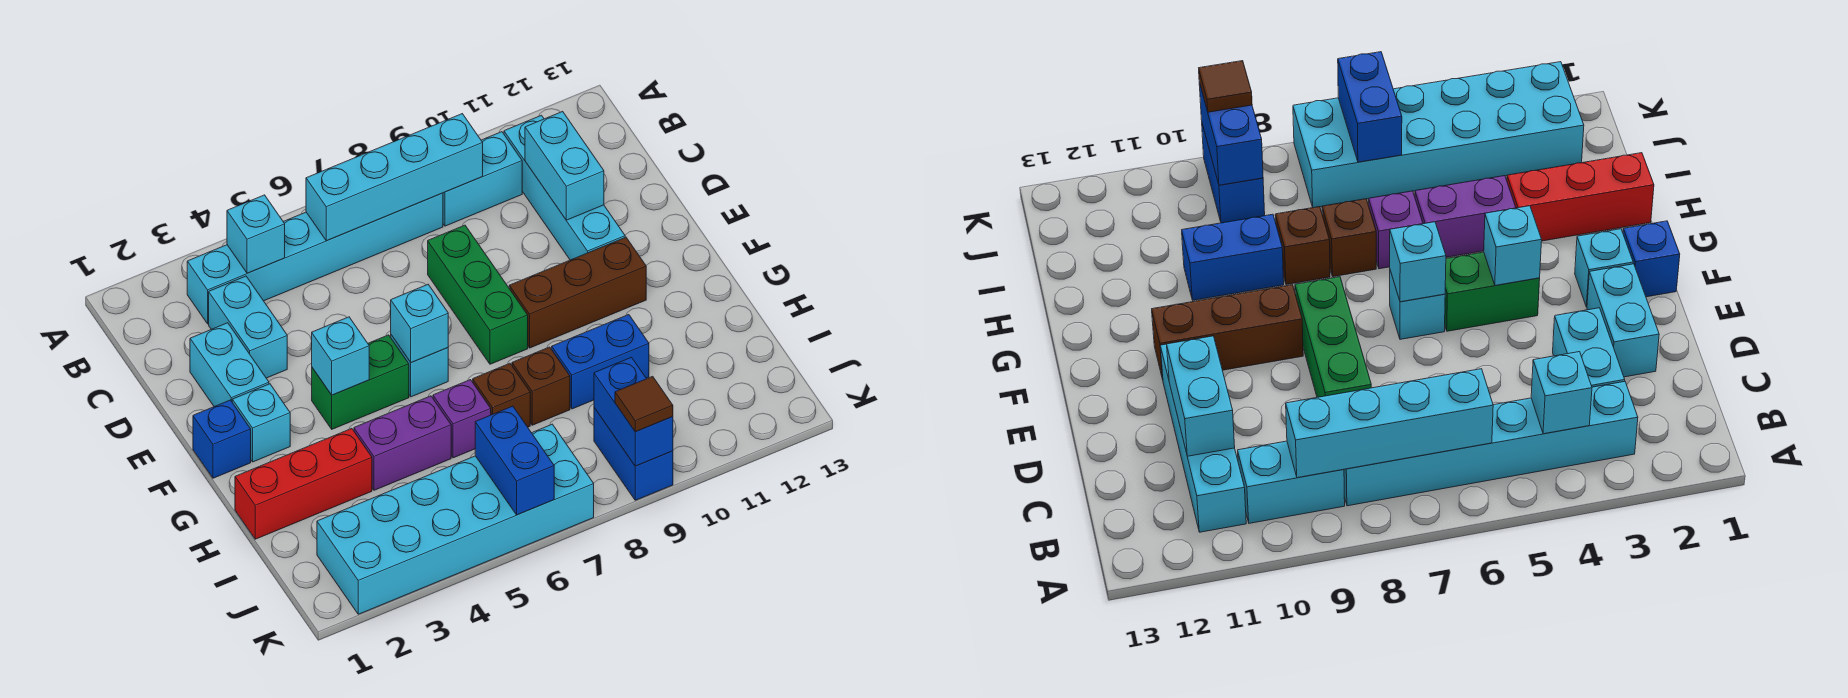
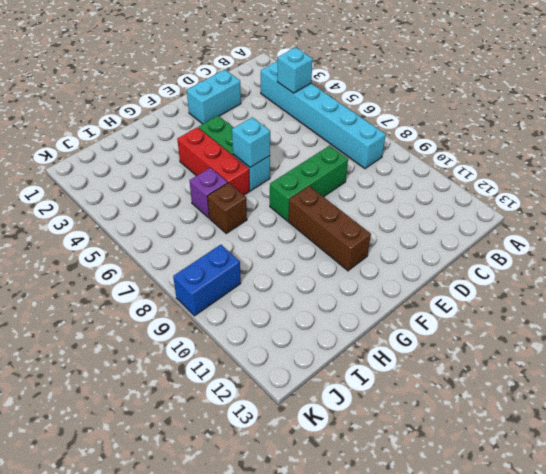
red 1x3 brick [177,127,250,195] -> red 1x3 brick moved to [235,429,372,539]
none -> cyan 1x2 brick [443,132,522,226]
none -> cyan 1x4 brick [504,115,625,260]
none -> cyan 1x2 brick [209,276,287,378]

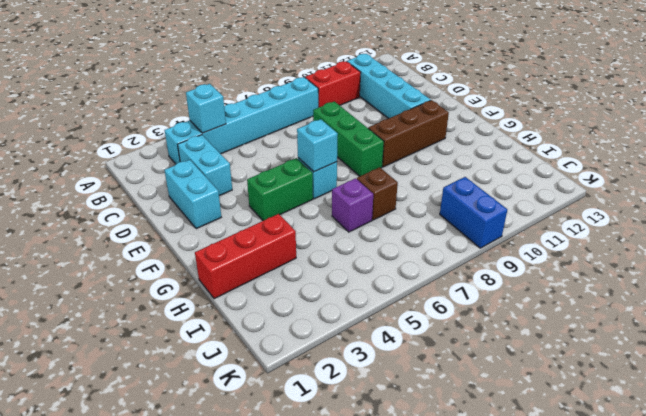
red 1x2 brick [305,61,361,108] -> cyan 1x2 brick [443,132,522,226]
none -> blue 1x1 brick [193,400,251,478]
none -> cyan 1x1 brick [232,384,290,462]
none -> purple 1x2 brick [354,396,451,490]

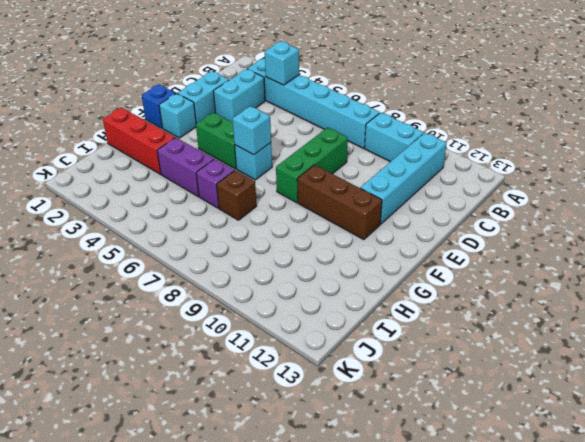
none -> brown 1x1 brick [512,347,570,425]
none -> blue 1x2 brick [552,315,649,409]
none -> cyan 2x6 brick [317,424,594,614]

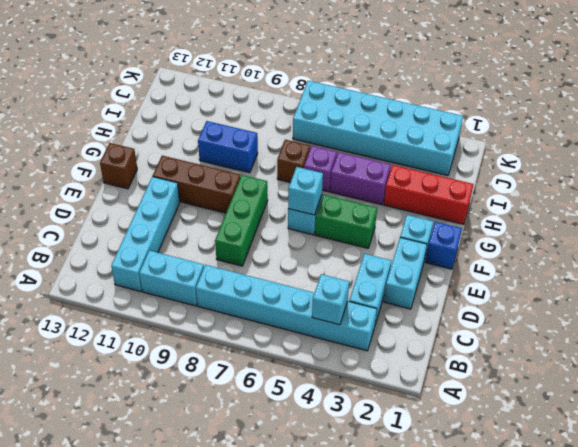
brown 1x1 brick [100,143,137,189] -> brown 1x1 brick moved to [512,347,570,425]
none -> blue 1x2 brick [594,408,673,500]
none -> cyan 1x4 brick [306,114,483,241]
none -> cyan 1x2 brick [525,111,604,220]

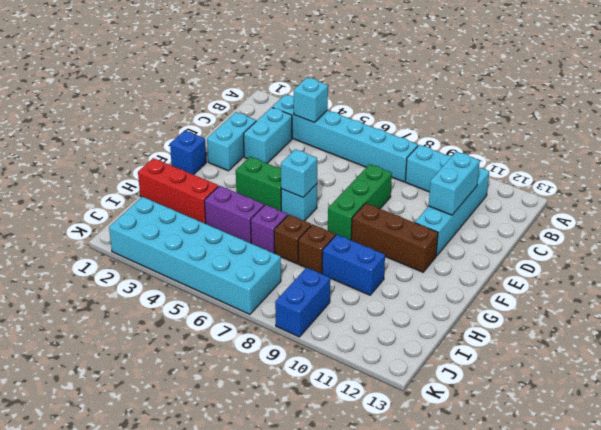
none -> cyan 1x1 brick [232,384,290,462]
none -> cyan 1x4 brick [306,114,483,241]
none -> cyan 1x1 brick [312,317,369,395]

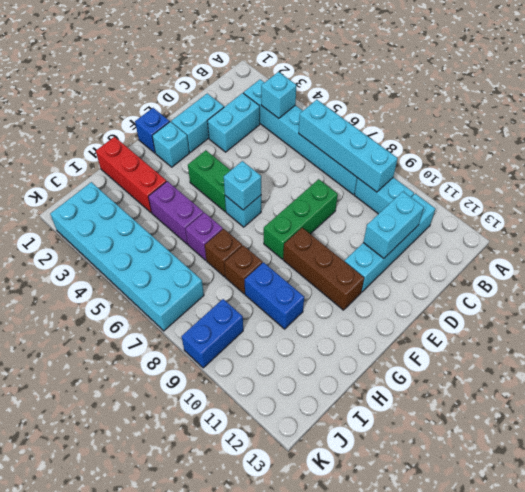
none -> cyan 1x1 brick [312,317,369,395]
none -> blue 1x2 brick [475,406,554,515]
none -> blue 1x2 brick [594,357,673,466]

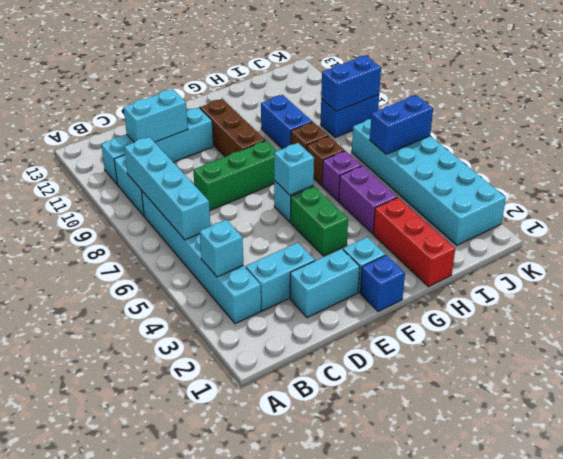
none -> cyan 1x1 brick [312,317,369,395]
none -> brown 1x1 tile [615,376,673,432]

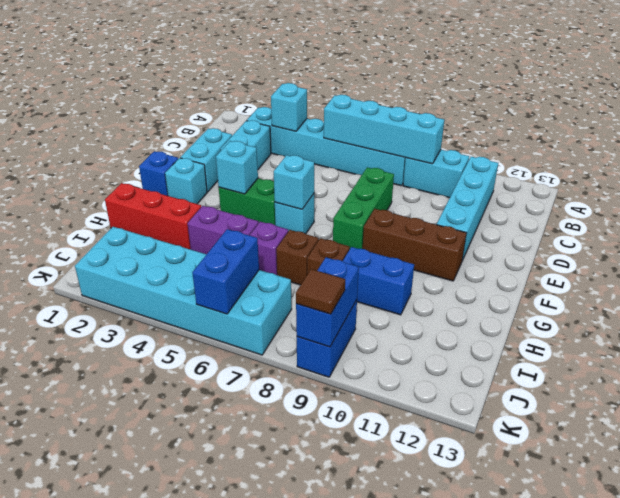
none -> cyan 1x2 brick [525,111,604,220]

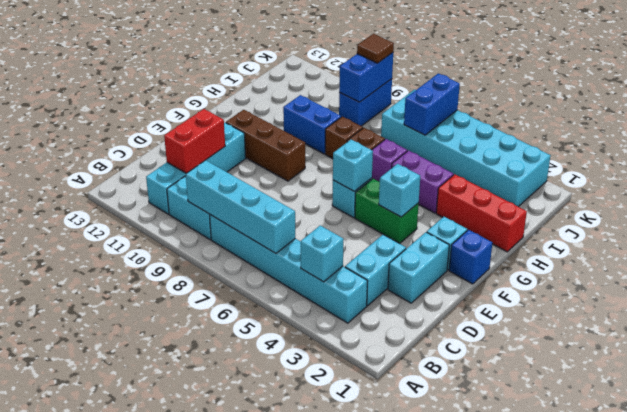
red 1x2 brick [164,109,225,173] -> cyan 1x2 brick [525,111,604,220]
none -> green 1x3 brick [428,225,528,364]

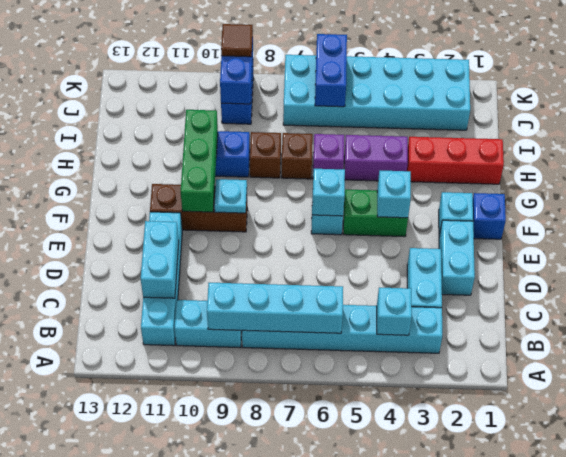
cyan 1x1 plate [214,179,247,213] -> none
green 1x3 brick [181,110,218,212] -> green 1x3 brick moved to [428,225,528,364]

